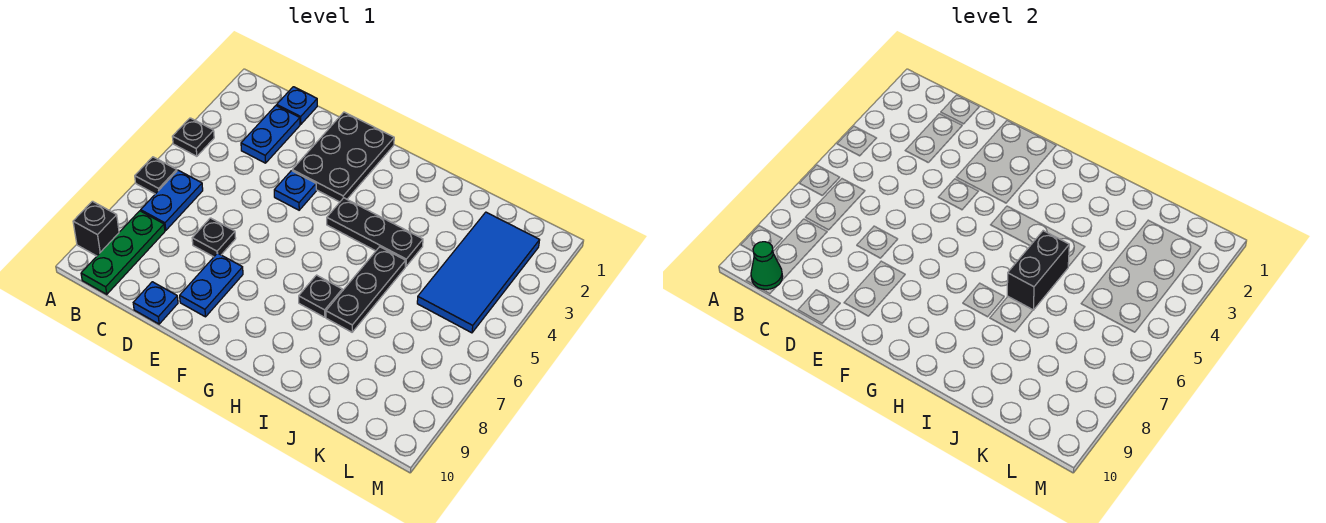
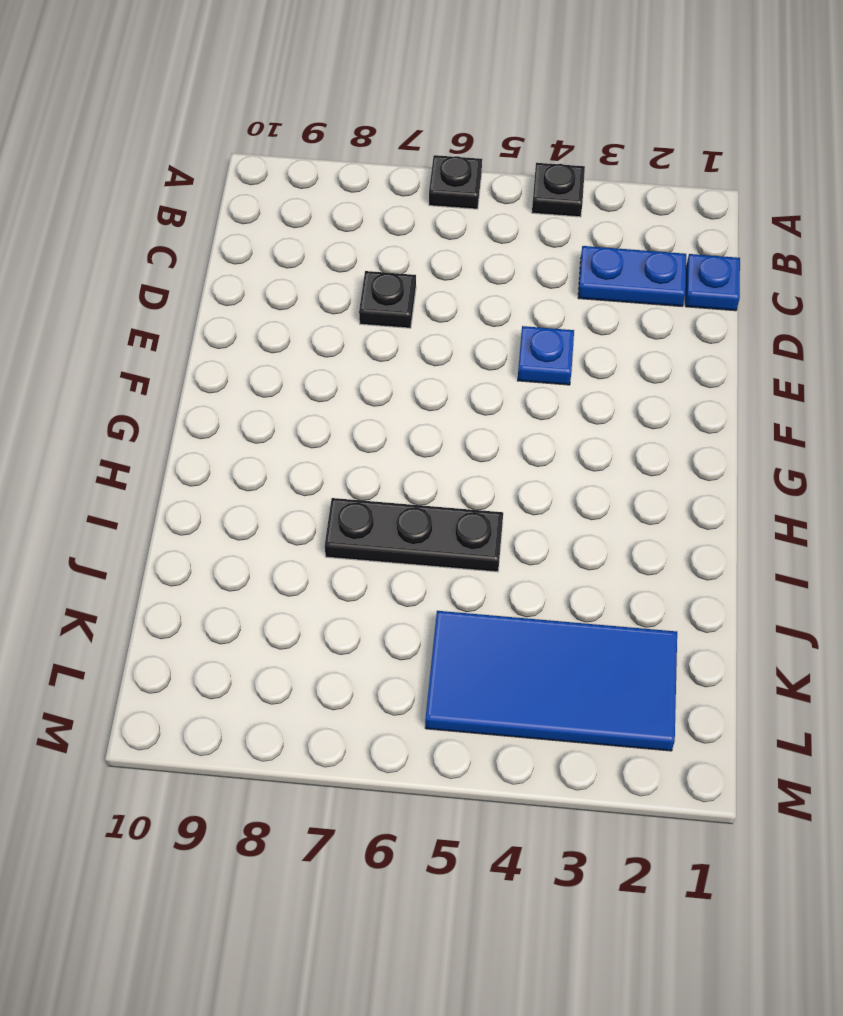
none -> black 1x1 brick [73,201,119,256]
none -> blue 1x2 plate [141,170,203,230]
none -> green 1x3 plate [81,211,165,294]

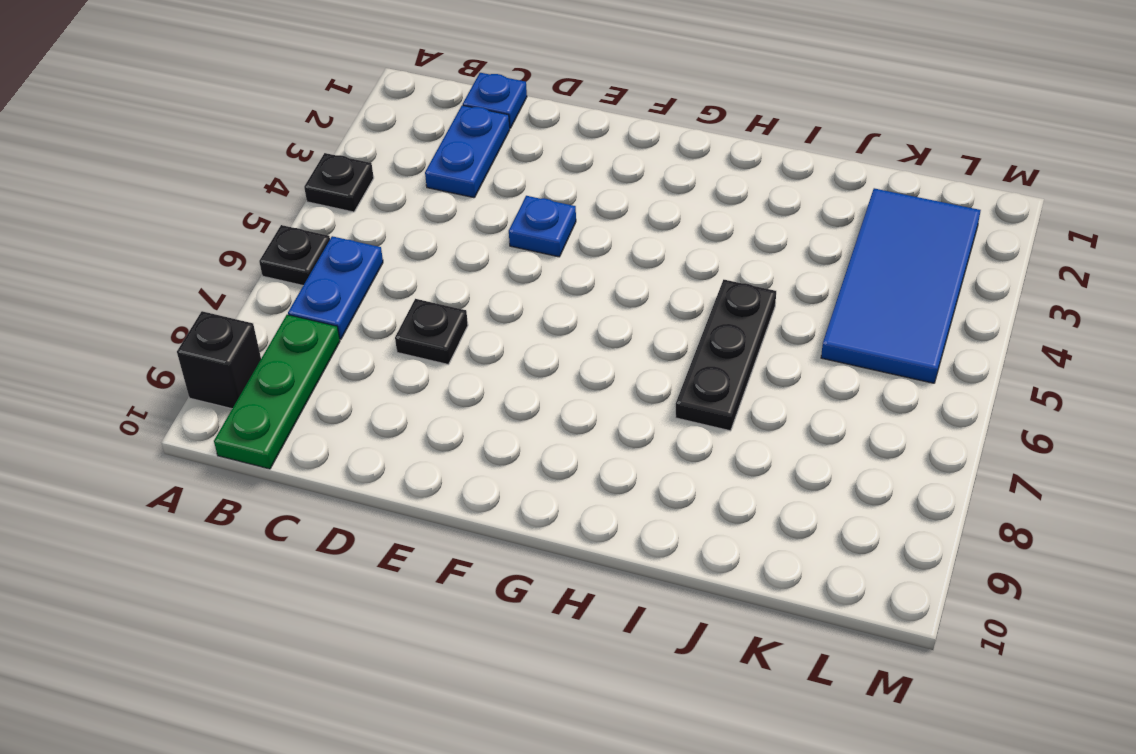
none -> blue 1x1 plate [133,282,178,324]
none -> black 2x3 plate [292,112,394,202]
none -> blue 1x2 plate [180,253,243,317]

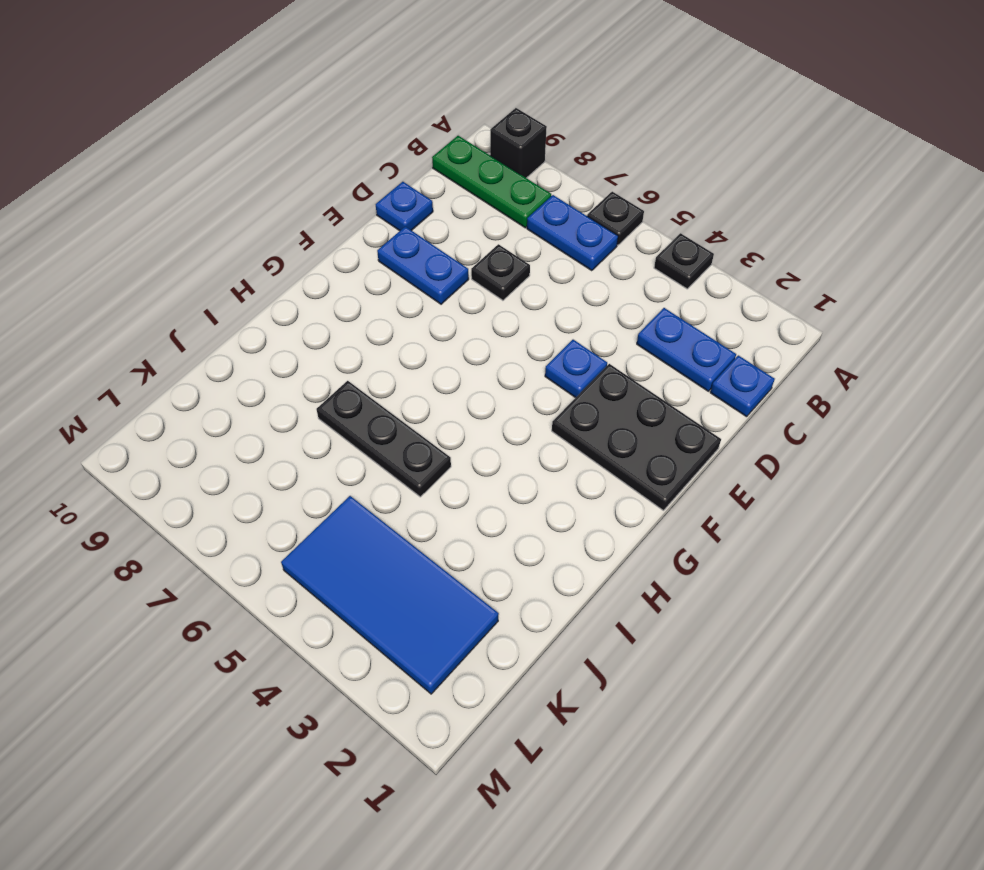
none -> black 1x3 plate [327,198,423,267]
none -> black 1x1 plate [299,275,342,317]
none -> green 1x1 cone [751,242,783,289]

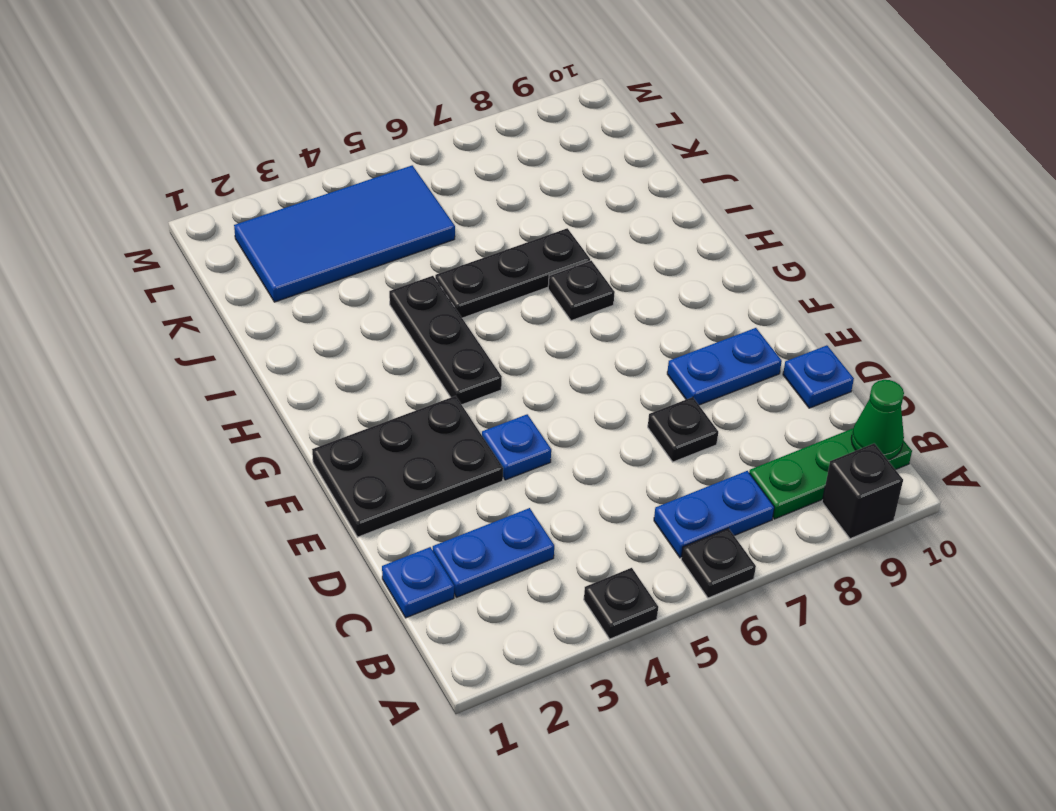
none -> black 1x2 brick [1007,231,1069,310]

